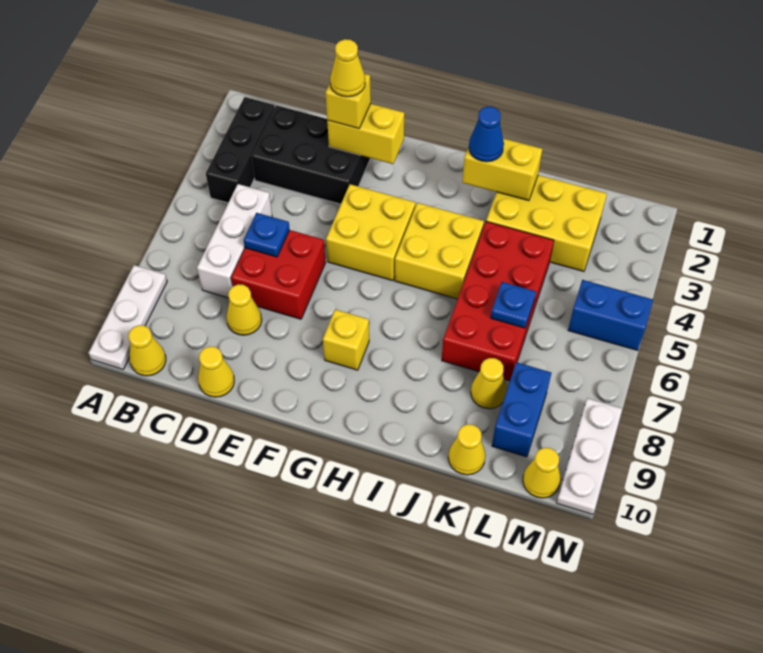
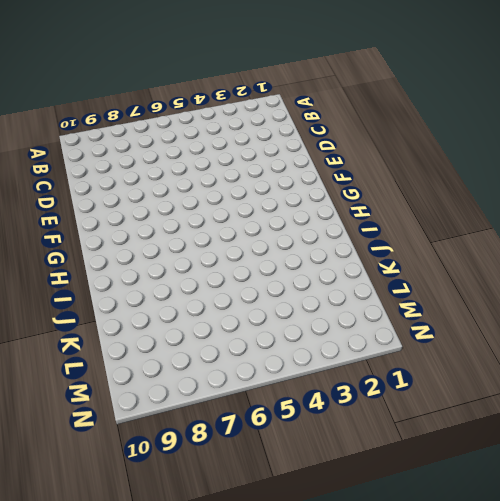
none -> white 1x3 plate [89,265,167,369]
none -> black 1x3 brick [206,97,275,203]
none -> yellow 1x1 cone [128,325,166,376]

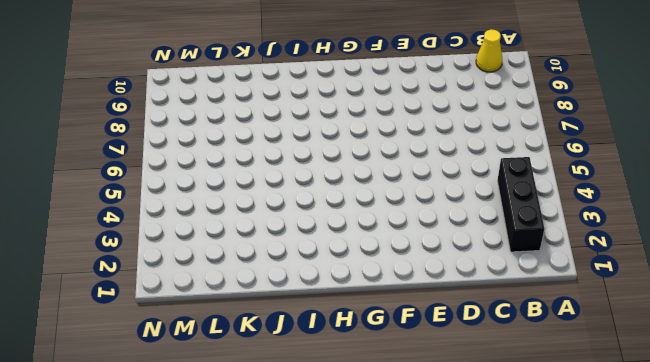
none -> white 1x3 plate [89,265,167,369]
none -> black 2x3 brick [252,105,370,204]
none -> white 1x3 brick [197,184,272,298]

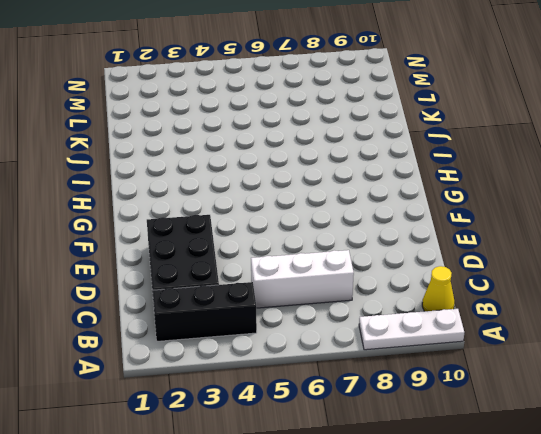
none -> red 2x2 brick [231,230,326,319]
none -> yellow 1x1 cone [227,284,262,335]
none -> yellow 1x1 cone [198,346,234,397]

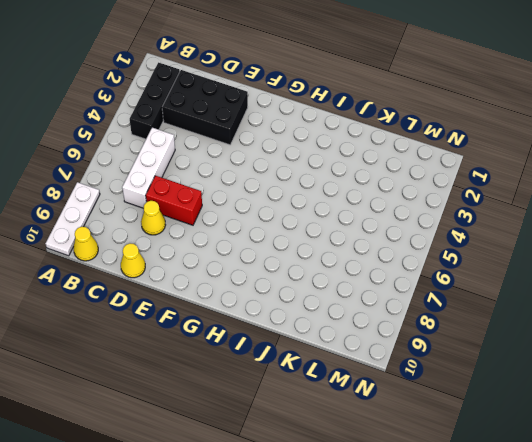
red 1x2 brick [146,176,202,225] -> red 2x2 brick [231,230,326,319]
none -> yellow 2x2 brick [326,184,415,281]
none -> yellow 1x1 brick [323,309,369,370]
none -> yellow 2x2 brick [395,203,484,299]

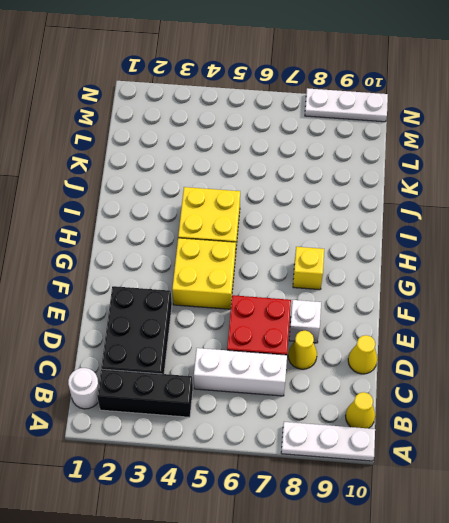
white 1x1 round brick [68,368,99,409] -> none
white 1x1 brick [289,300,321,343] -> none
none -> yellow 2x3 brick [486,175,607,272]
none -> red 2x4 brick [442,222,554,381]
none -> yellow 1x1 cone [471,358,507,409]

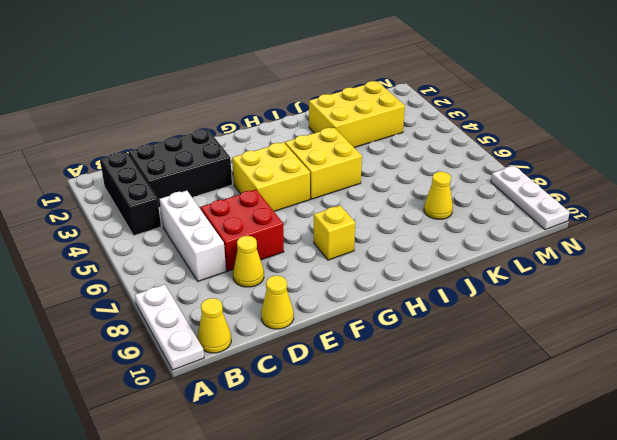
none -> red 2x4 brick [442,222,554,381]
none -> yellow 1x1 cone [448,424,485,475]
none -> blue 1x2 brick [492,362,551,457]

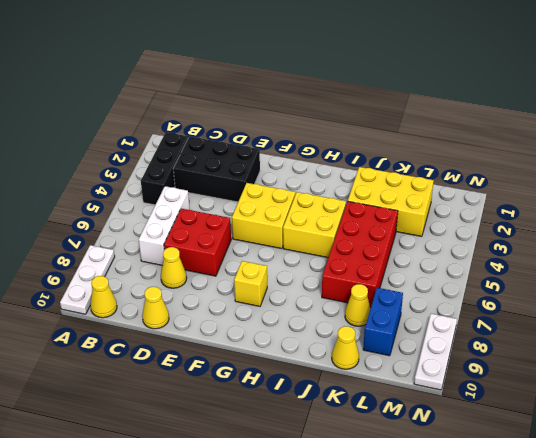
none -> blue 1x2 brick [568,280,653,350]
none -> yellow 1x1 cone [523,448,561,498]
none -> blue 1x1 plate [244,213,290,257]

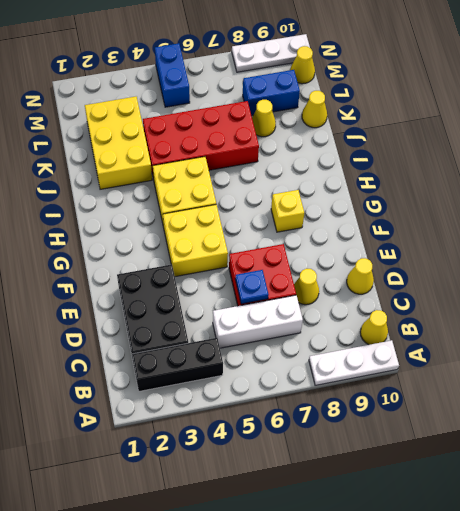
none -> yellow 1x2 brick [327,104,404,164]
none -> yellow 1x2 brick [462,138,542,201]
none -> blue 1x1 plate [491,282,536,328]

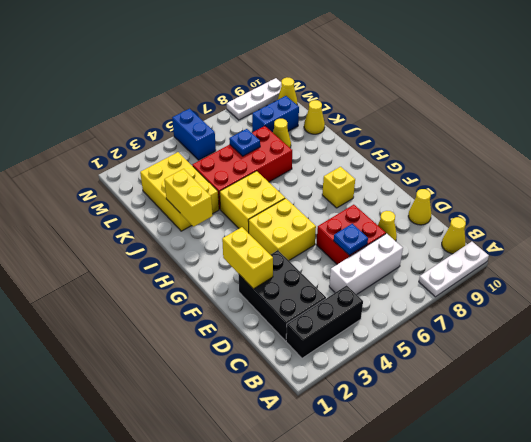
none -> yellow 1x1 brick [325,74,371,129]
none -> blue 1x1 cone [469,107,504,162]
none -> yellow 1x1 cone [330,39,365,97]

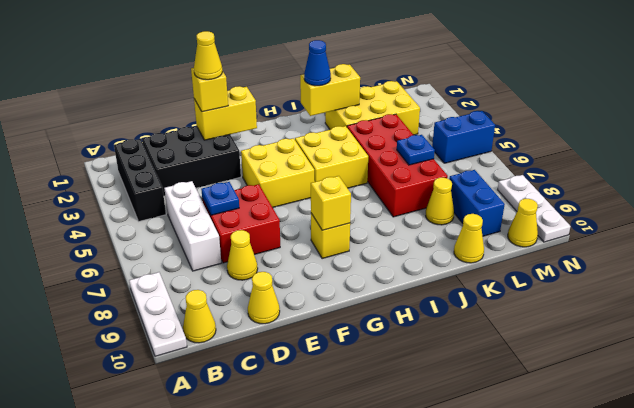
yellow 1x1 brick [311,176,351,230] -> none

